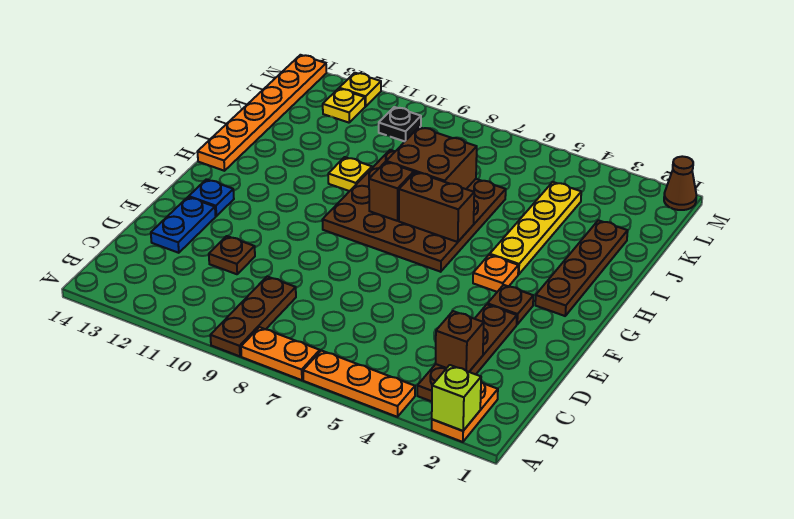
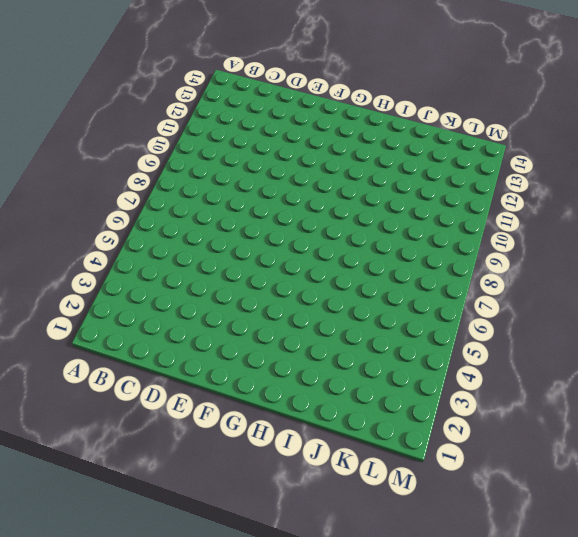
none -> orange 1x2 plate [432,382,498,442]
none -> orange 1x3 plate [303,351,415,417]
none -> orange 1x2 plate [241,327,320,380]

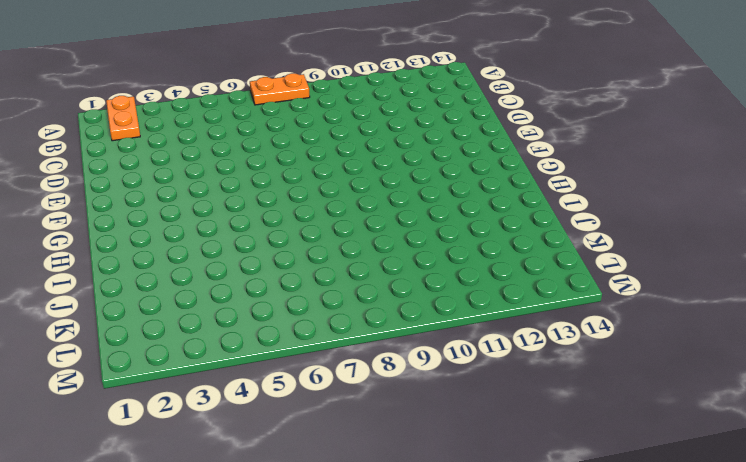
none -> orange 1x3 plate [303,351,415,417]
none -> brown 1x3 plate [210,276,296,356]
none -> brown 1x4 plate [417,304,517,401]

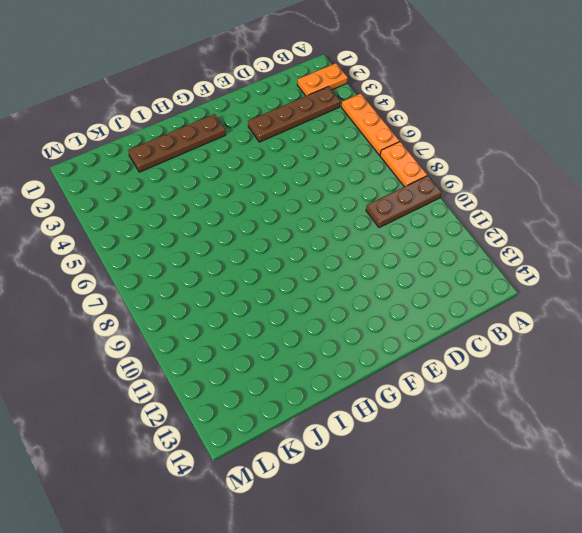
none -> brown 1x1 plate [209,236,255,274]
none -> blue 1x2 plate [151,197,216,253]
none -> brown 1x1 plate [488,285,533,324]

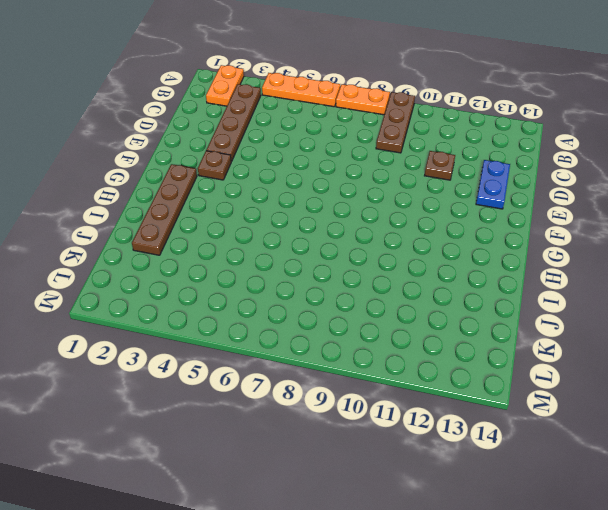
none -> blue 1x1 plate [189,179,234,216]
none -> orange 1x1 plate [473,255,518,292]
none -> brown 4x4 plate [322,150,506,272]

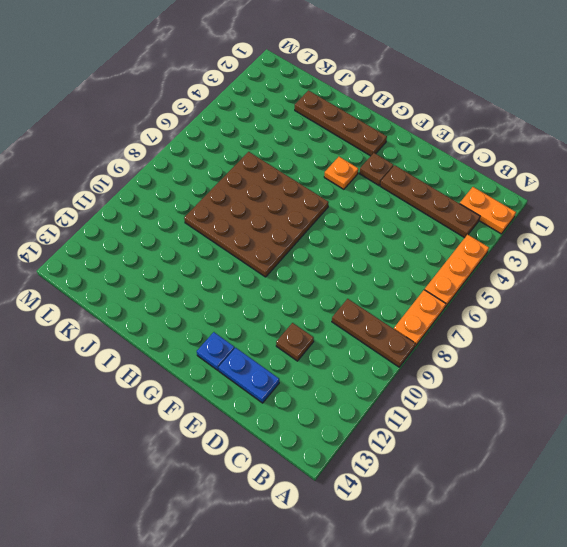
none -> yellow 1x4 plate [490,182,581,274]
none -> orange 1x6 plate [198,55,326,171]
none -> yellow 1x1 plate [328,157,372,191]

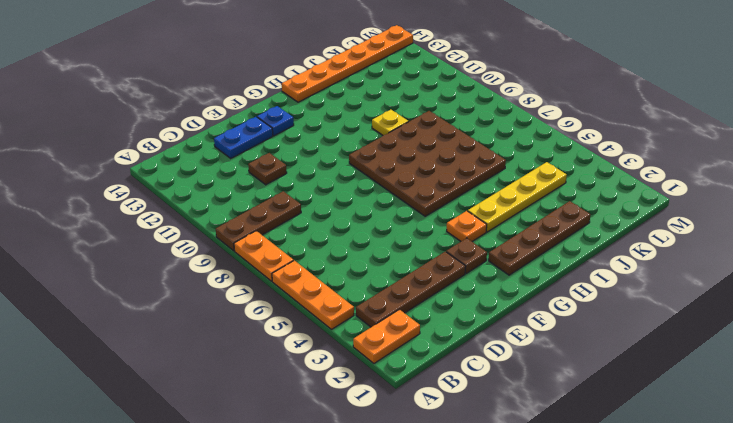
none -> black 1x1 plate [379,107,421,141]
none -> yellow 1x1 plate [323,89,365,123]
none -> brown 1x1 cone [664,156,696,210]

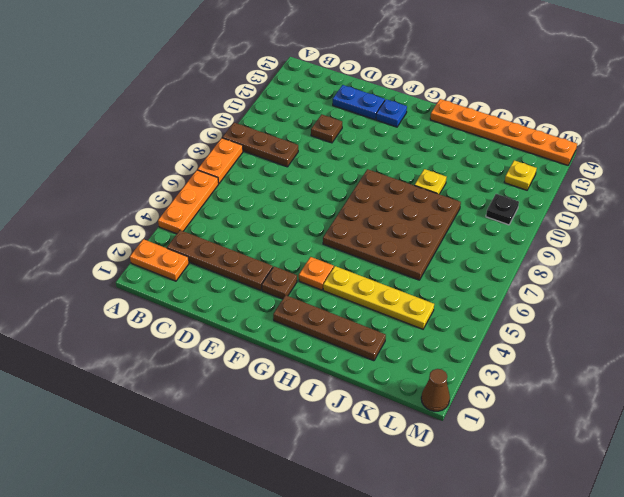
none -> yellow 1x1 plate [339,73,381,106]
none -> lime 1x1 brick [432,365,481,431]
none -> brown 1x1 brick [435,311,484,372]

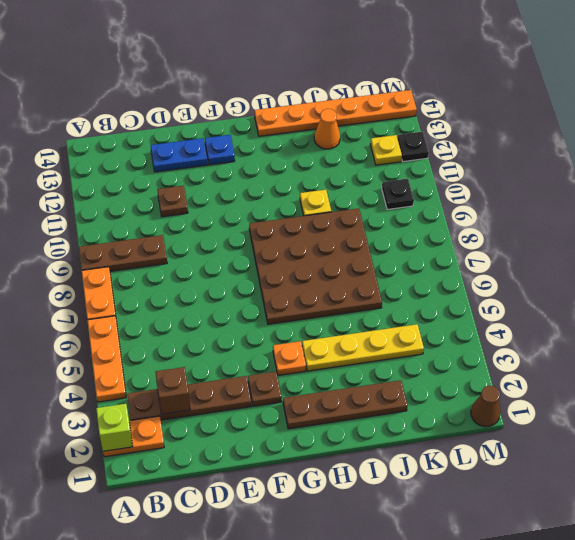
orange 1x1 cone [314,109,340,149] -> none
black 1x1 plate [397,132,429,162] -> yellow 1x1 plate [339,73,381,106]
none -> brown 1x2 brick [399,172,474,242]
none -> brown 1x1 brick [369,162,414,221]
none -> brown 2x2 brick [386,127,477,189]

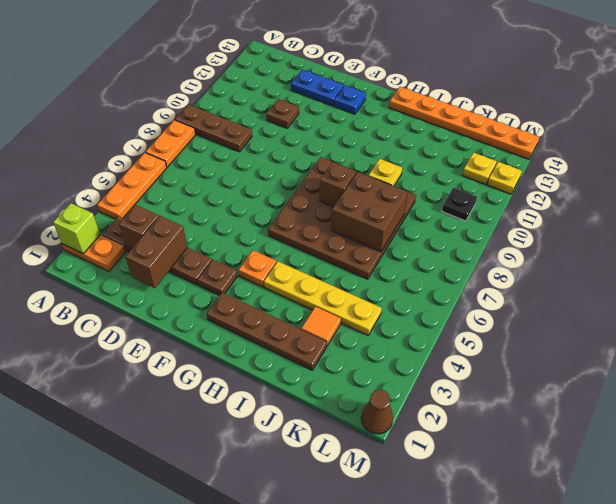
brown 1x2 brick [126,216,187,288] -> brown 1x2 brick moved to [399,172,474,242]
orange 1x1 tile [301,306,341,346] -> none

